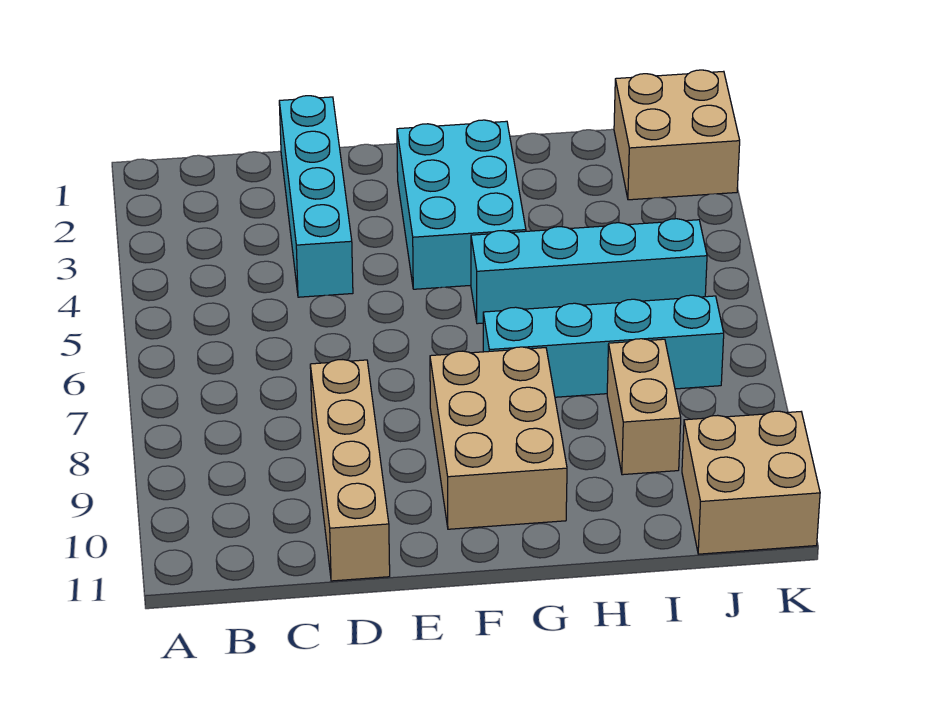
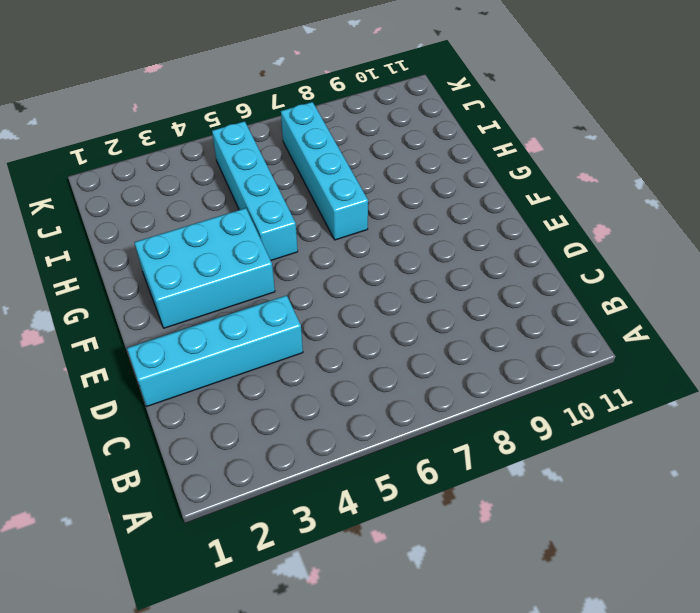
none -> tan 1x4 brick [310,360,390,581]
none -> tan 2x3 brick [430,347,567,529]

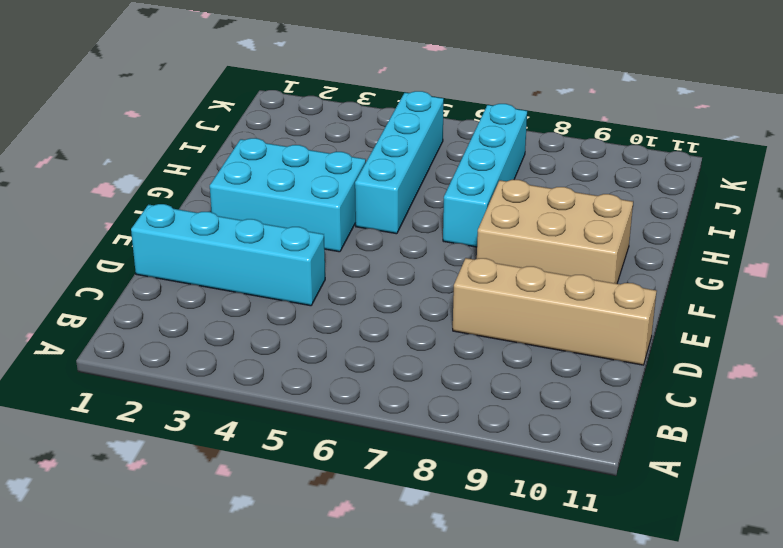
none -> tan 1x2 brick [607,339,681,475]
none -> tan 2x2 brick [614,70,740,200]

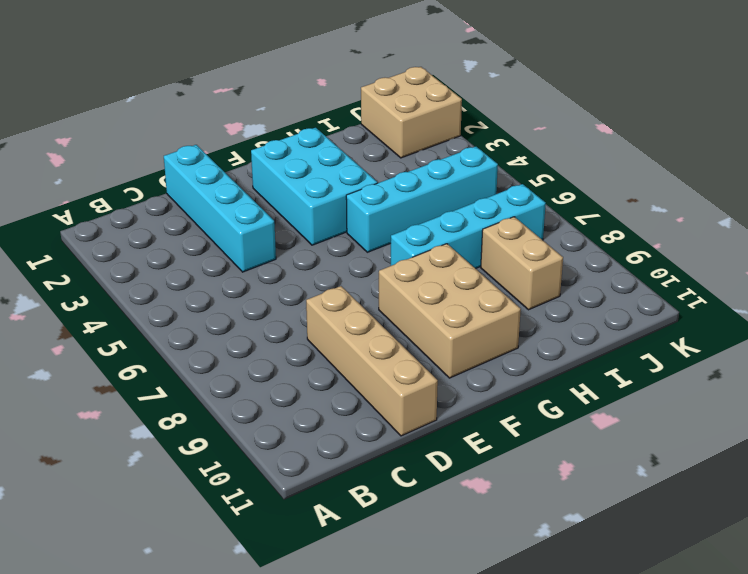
none -> tan 2x2 brick [682,411,820,554]

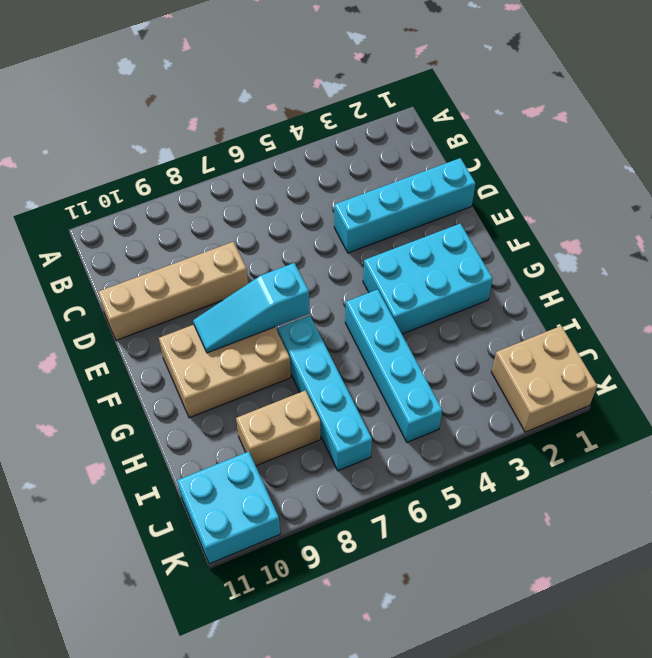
cyan 1x3 slope [193,263,309,353] -> none
cyan 2x2 brick [177,451,280,564] -> tan 2x2 brick [682,411,820,554]

